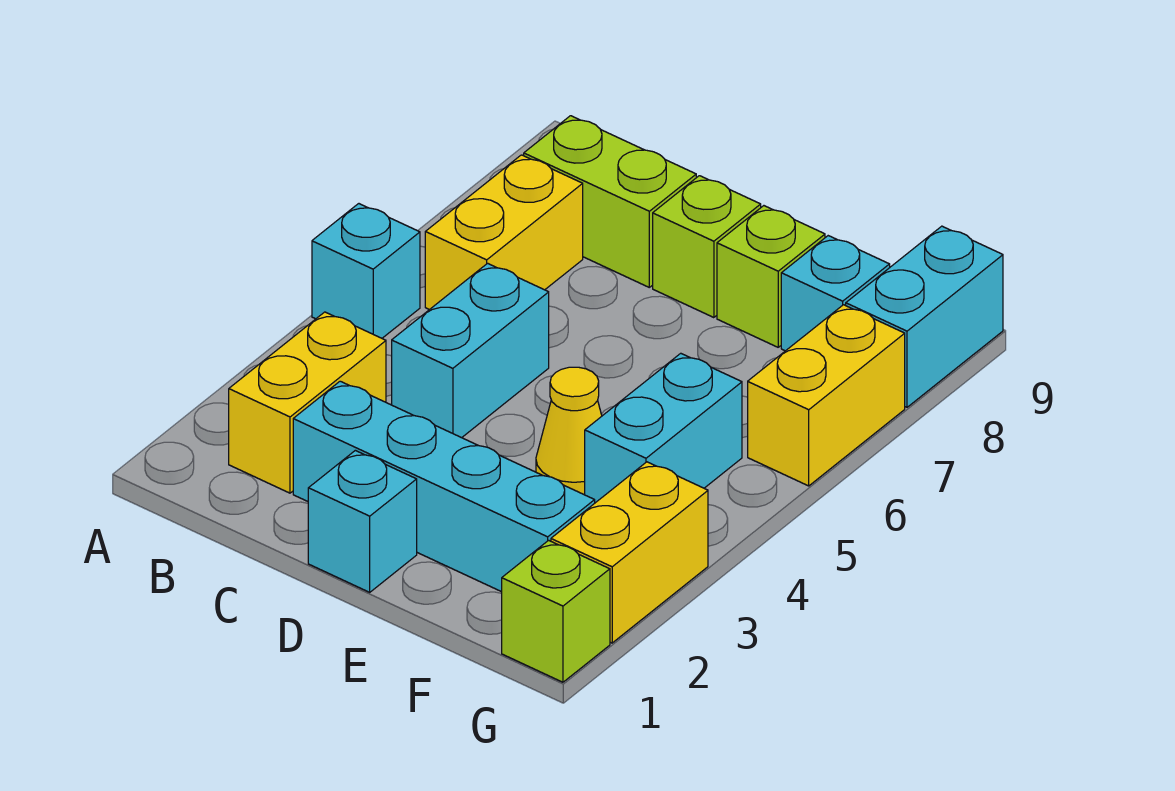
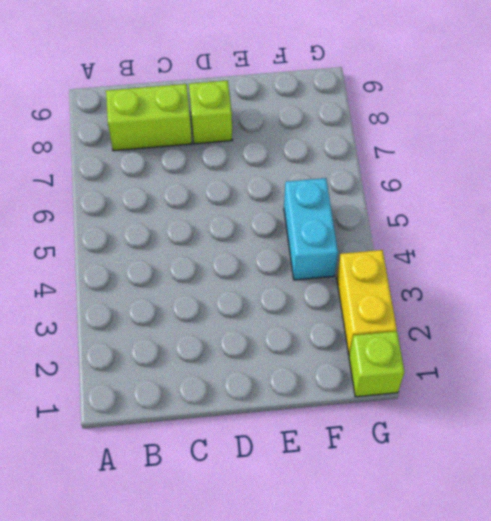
none -> cyan 1x1 brick [312,204,420,338]
none -> yellow 1x2 brick [229,312,386,493]
none -> yellow 1x2 brick [425,155,583,310]

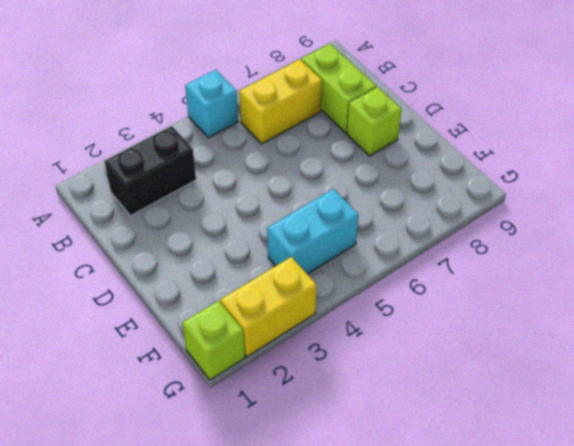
black 1x2 brick [105,126,196,216] -> yellow 1x2 brick [229,312,386,493]
none -> cyan 1x4 brick [293,381,595,592]
none -> cyan 1x2 brick [392,263,549,438]
none -> cyan 1x1 brick [308,450,417,592]

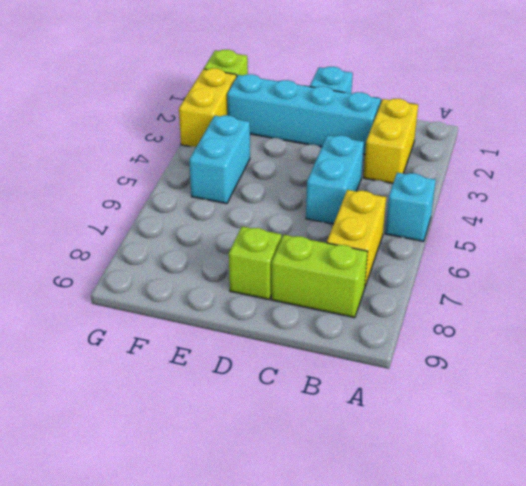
none -> yellow 1x1 cone [536,367,602,494]
none -> lime 1x1 brick [717,206,825,347]
none -> cyan 1x1 brick [781,236,890,351]

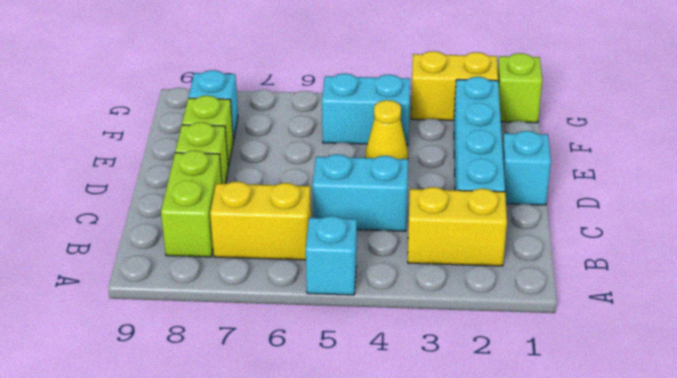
none -> yellow 1x2 brick [748,305,905,486]
none -> cyan 1x2 brick [846,226,1003,407]

